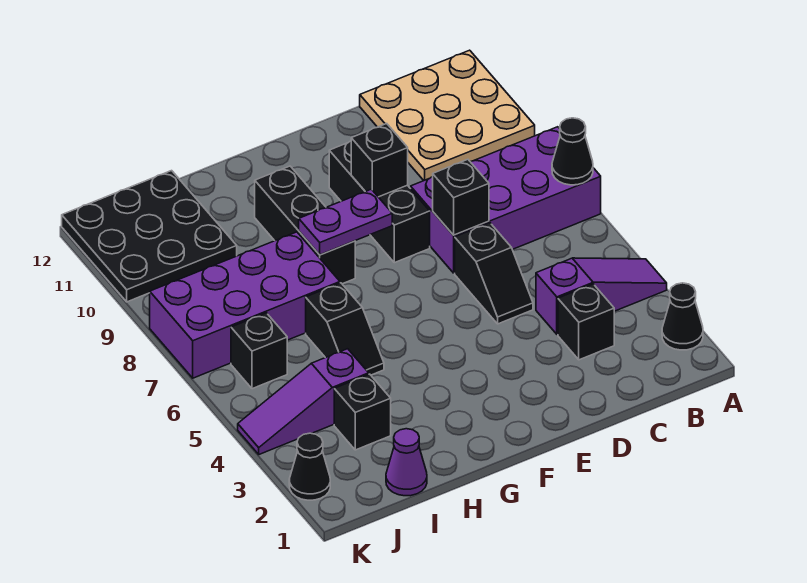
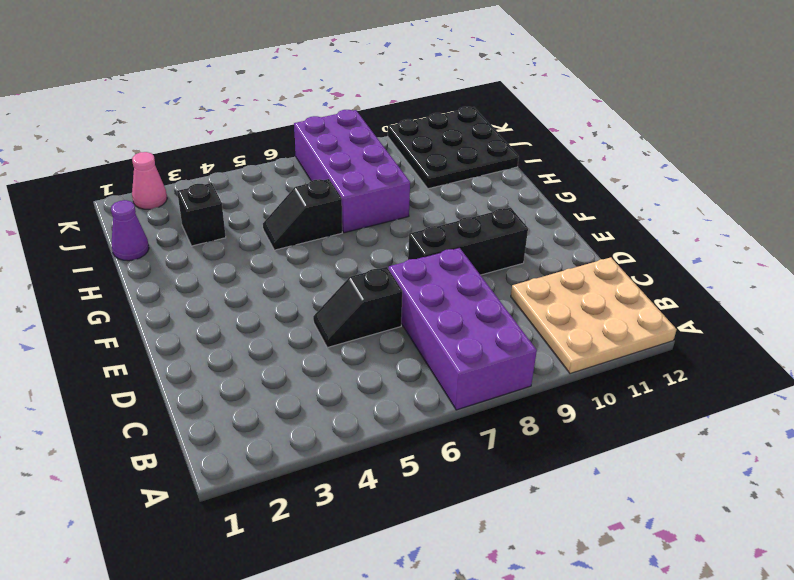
pink 1x1 cone [132,152,167,209] -> black 1x1 cone [289,433,330,500]
none -> black 1x1 cone [662,283,703,350]
none -> purple 1x3 slope [536,258,667,334]
none -> black 1x1 brick [558,284,614,360]

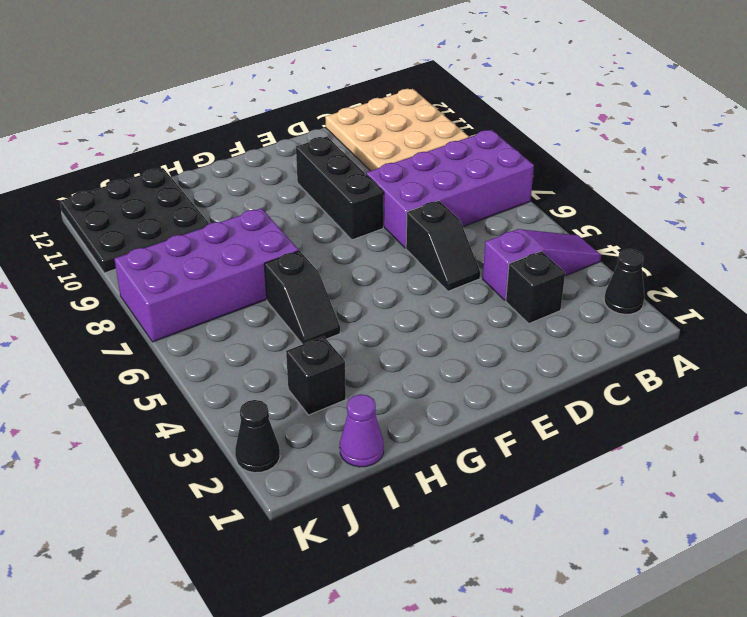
none -> black 1x3 brick [255,166,355,284]
none -> purple 1x3 slope [238,349,369,454]
none -> black 1x1 brick [231,313,287,389]

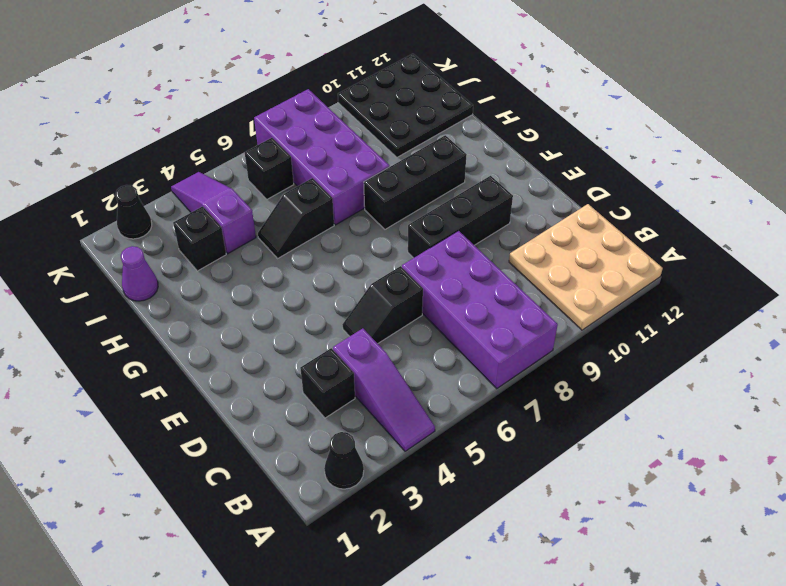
none -> black 1x1 cone [552,118,593,185]
none -> black 1x1 brick [433,159,489,235]
none -> black 1x1 brick [351,124,408,197]

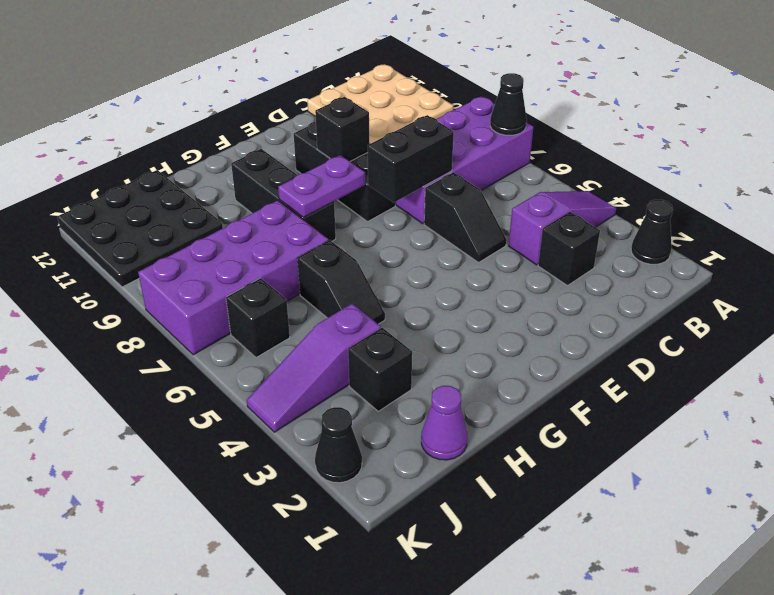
black 1x2 brick [368,115,454,202] -> black 1x1 brick [433,159,489,235]

